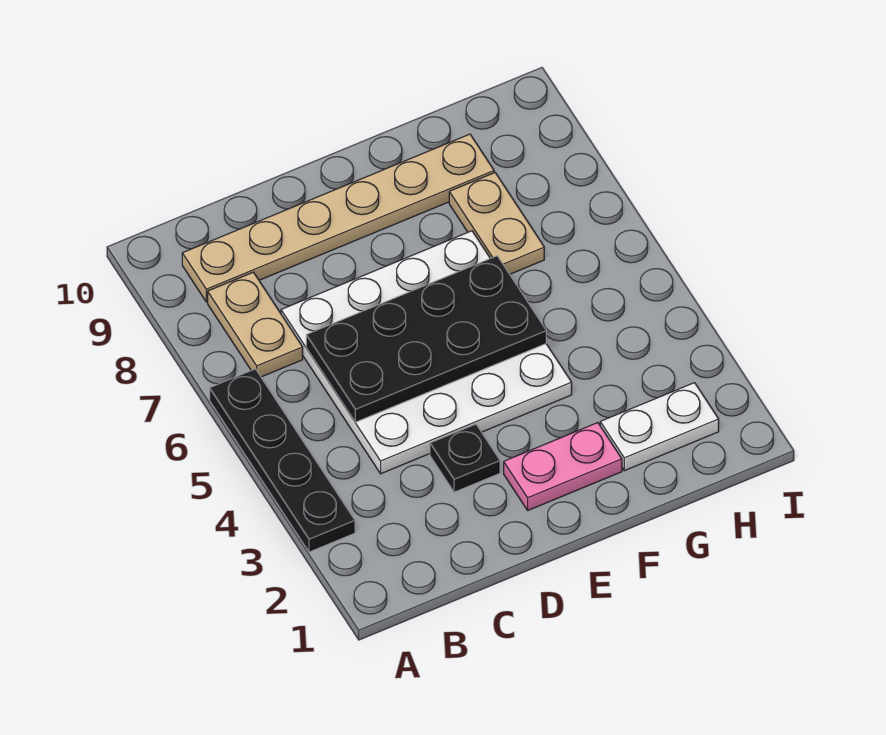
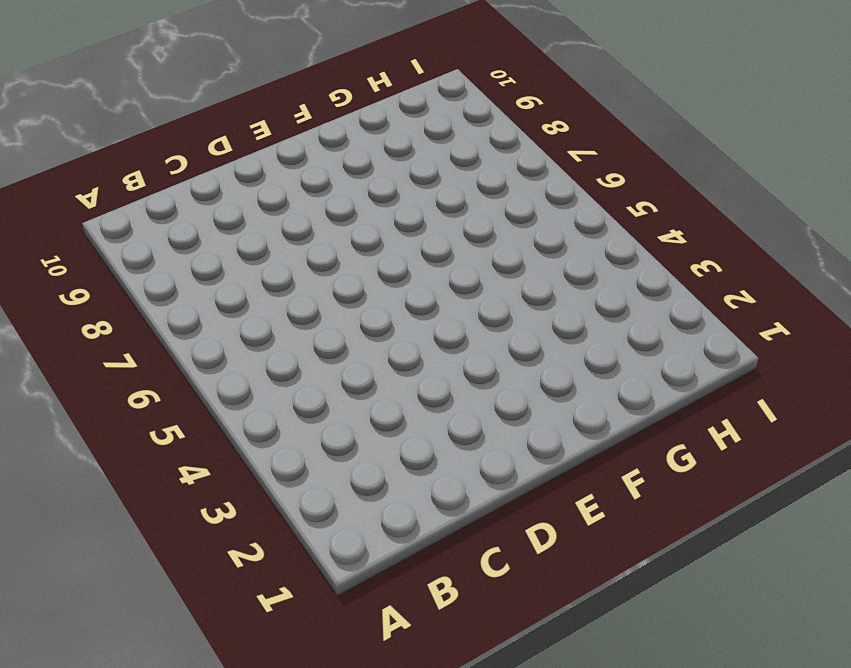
none -> black 1x4 plate [210,369,355,552]
none -> tan 1x2 plate [208,272,303,377]

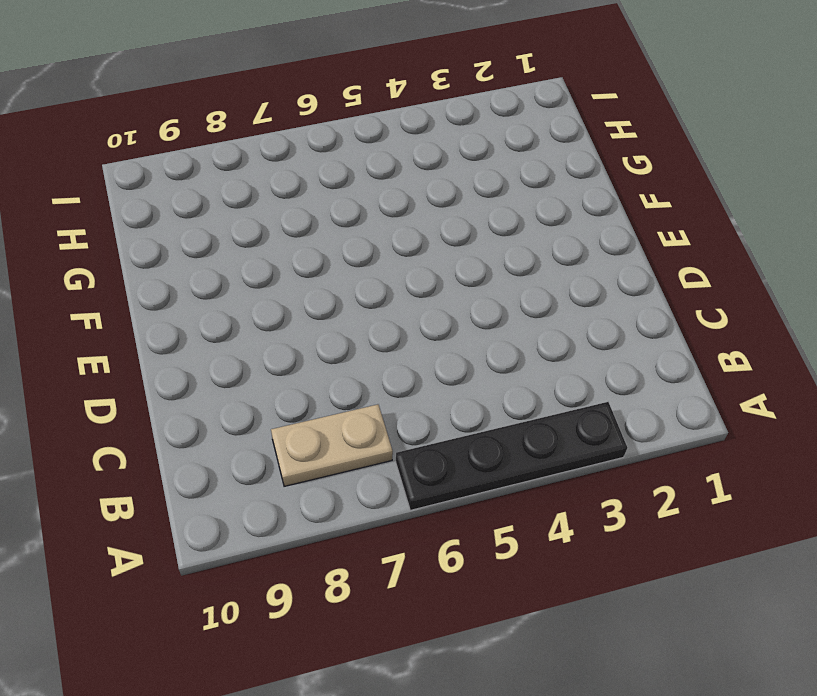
none -> tan 1x6 plate [182,134,494,302]
none -> white 4x4 plate [281,231,572,474]

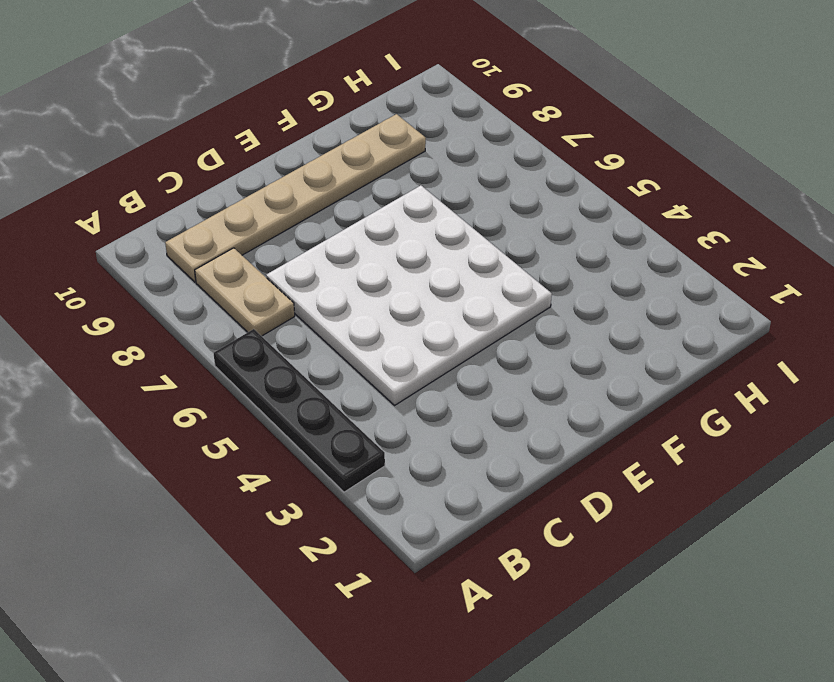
none -> black 1x1 plate [430,424,500,492]
none -> pink 1x2 plate [504,423,622,510]

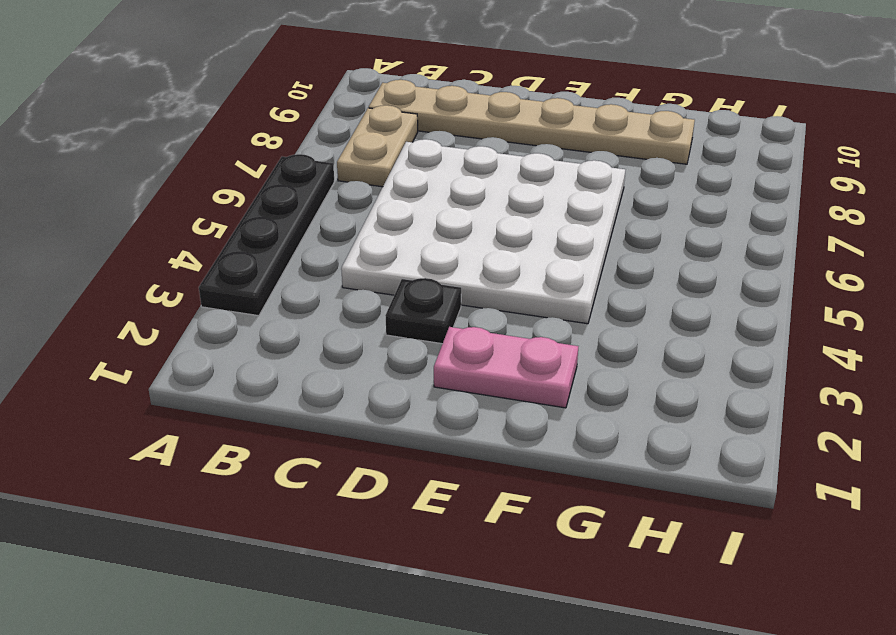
none -> white 1x2 plate [600,383,719,471]
none -> tan 1x2 plate [449,173,544,274]

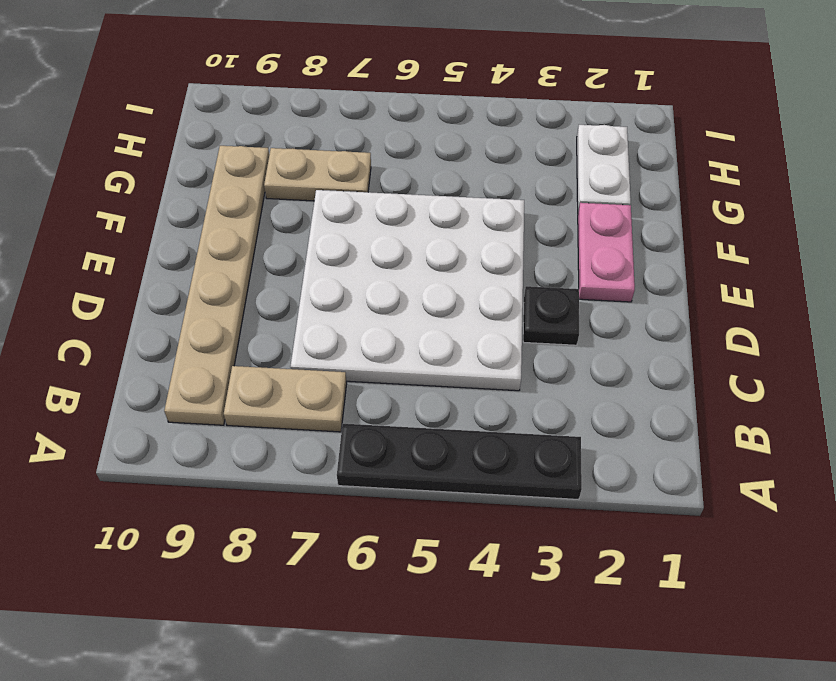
none -> black 2x4 plate [306,256,546,422]

